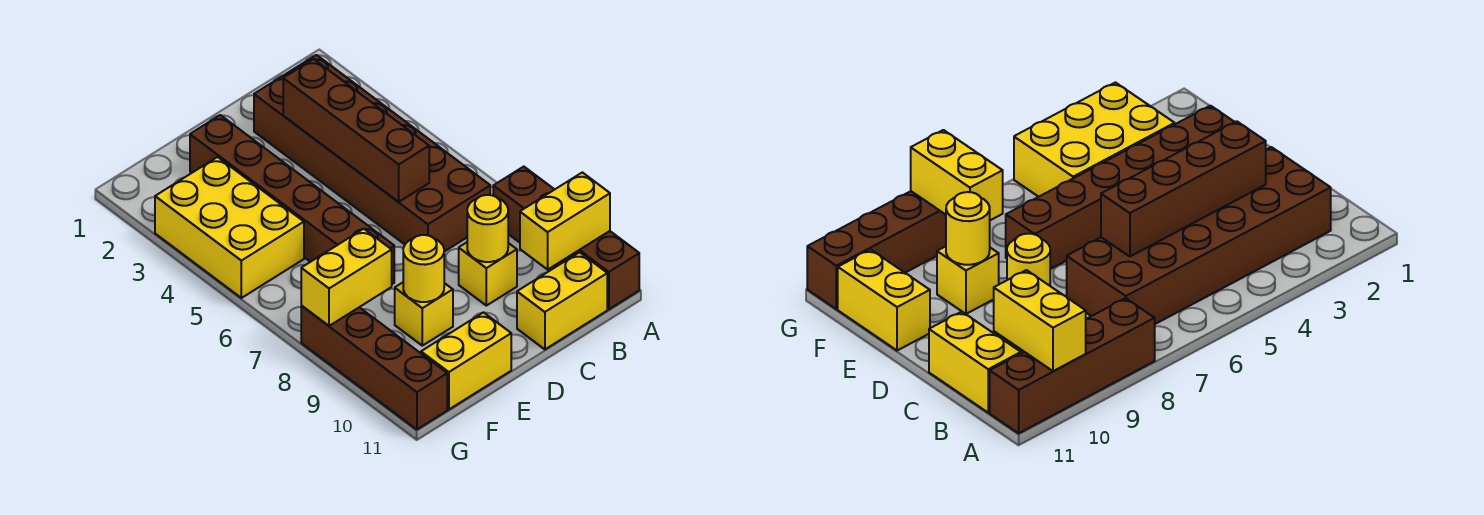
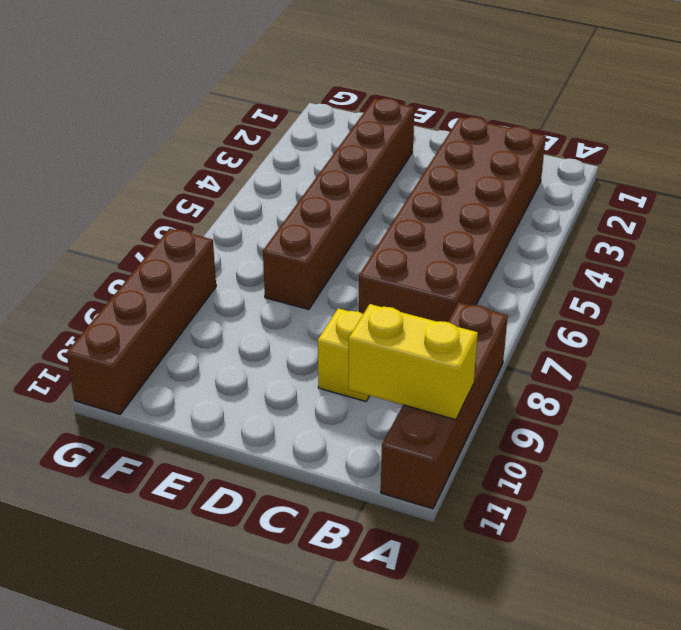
none -> yellow 1x2 brick [517,252,607,349]
none -> yellow 1x1 brick [395,283,453,346]
none -> yellow 1x2 brick [421,313,511,409]

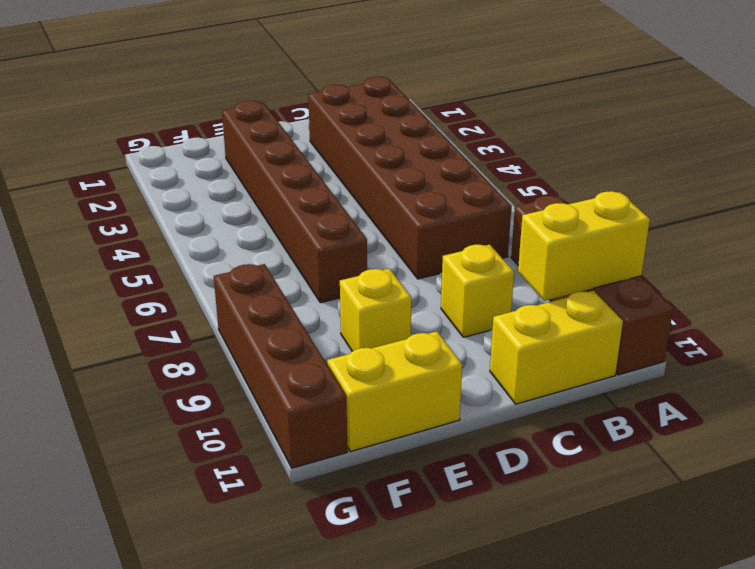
none -> yellow 2x3 brick [155,157,304,298]
none -> brown 1x4 brick [283,59,429,202]
none -> yellow 1x1 round brick [467,195,508,262]

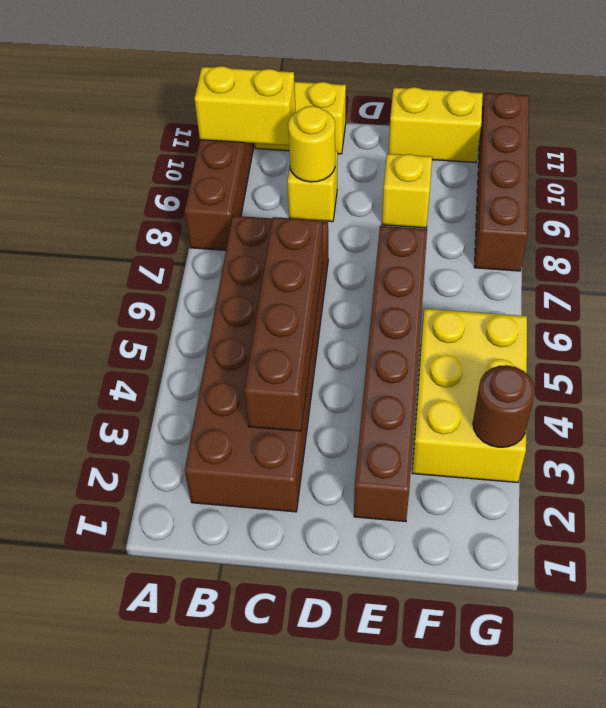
brown 1x1 round brick [473,365,535,447] -> none
none -> yellow 1x1 round brick [403,235,444,302]
none -> yellow 1x2 brick [301,229,392,326]

